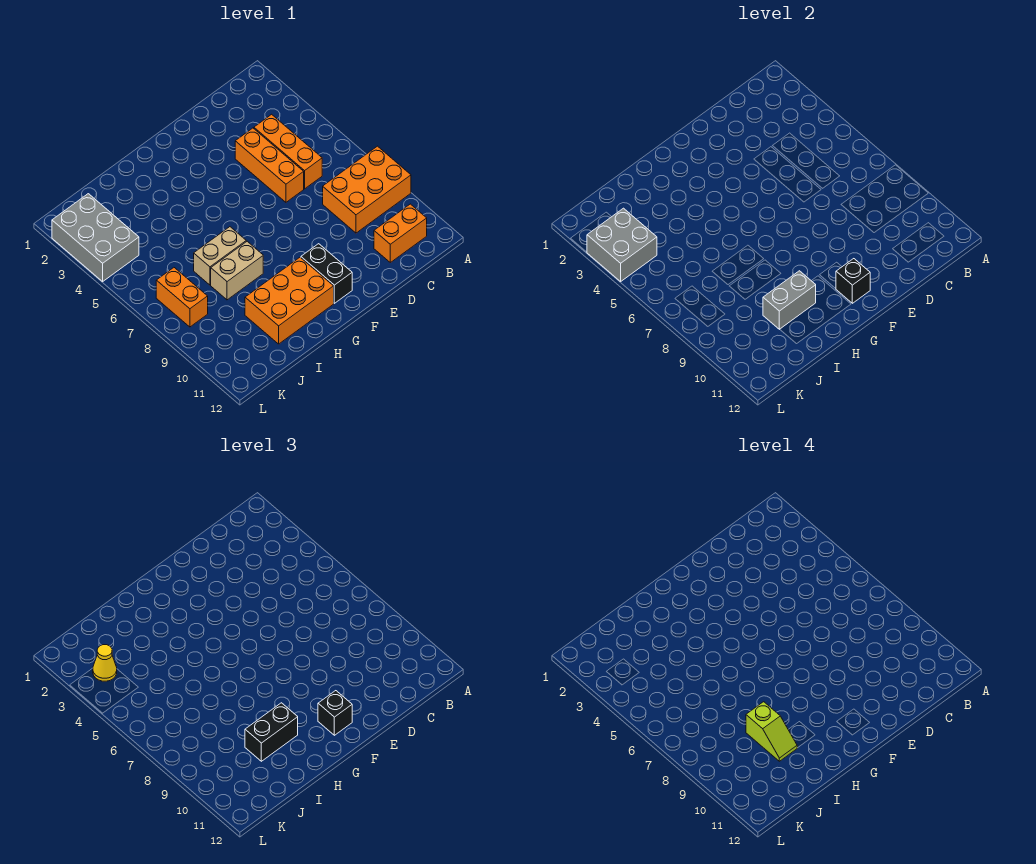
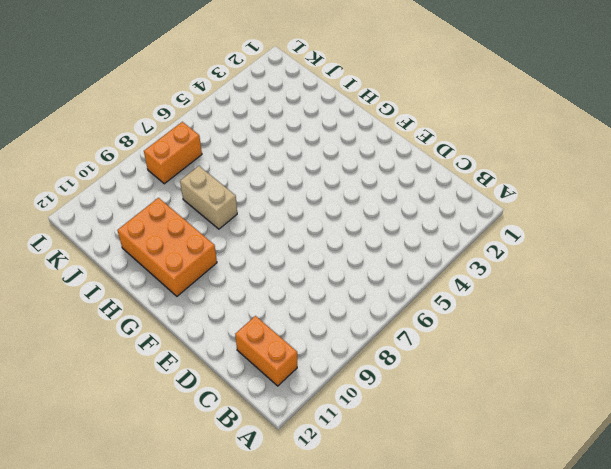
none -> orange 2x3 brick [323,146,411,233]
none -> orange 1x3 brick [254,114,322,189]
none -> orange 1x3 brick [235,128,304,202]

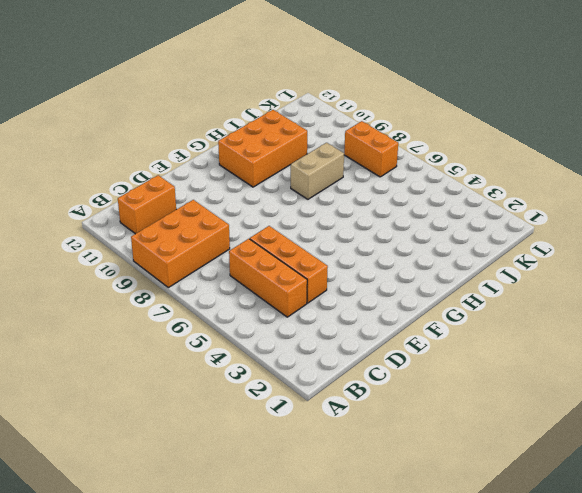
none -> black 1x2 brick [301,244,352,303]
none -> tan 1x2 brick [194,227,246,285]
none -> grey 2x3 brick [52,194,139,281]

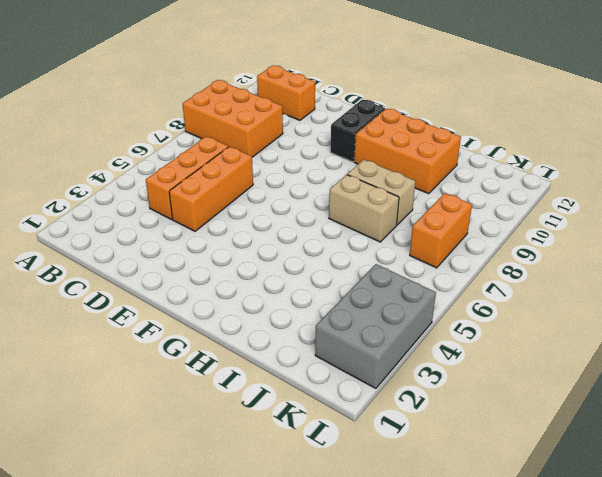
none -> black 1x1 brick [836,259,870,303]
none -> grey 1x2 brick [763,271,816,329]
none -> grey 2x2 brick [587,208,657,281]

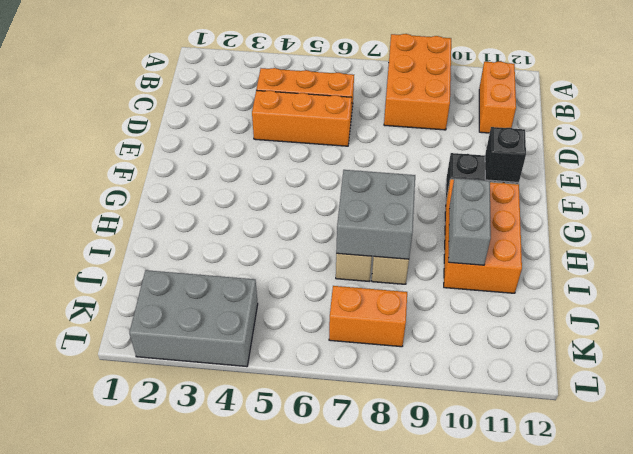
grey 2x2 brick [336,170,415,259] -> grey 2x2 brick moved to [587,208,657,281]
none -> black 1x1 brick [318,691,352,735]
none -> black 1x2 brick [245,703,298,761]
none -> yellow 1x1 cone [93,645,117,681]

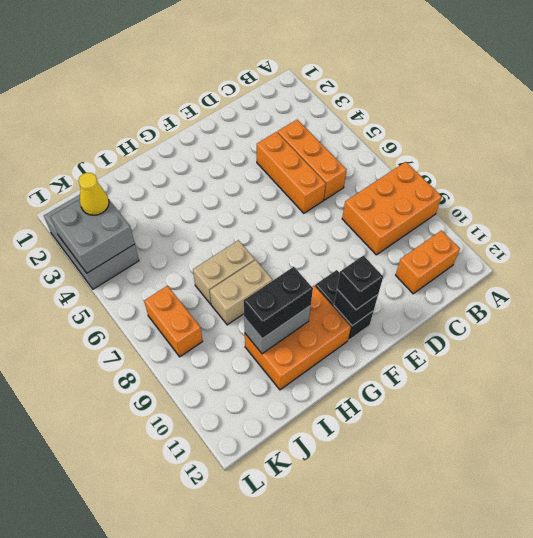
none -> lime 1x2 slope [746,702,797,761]

